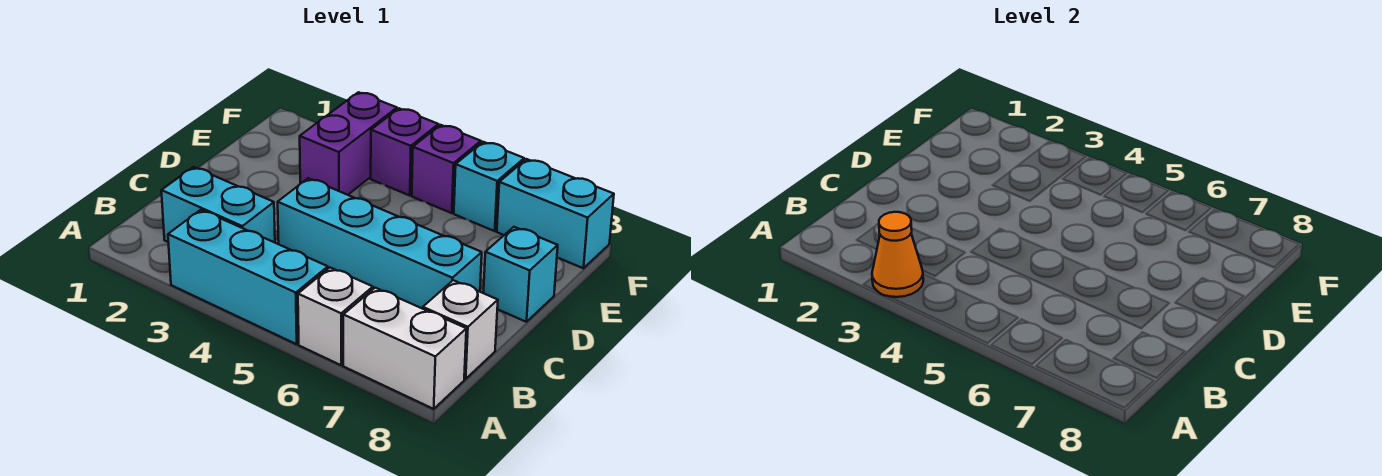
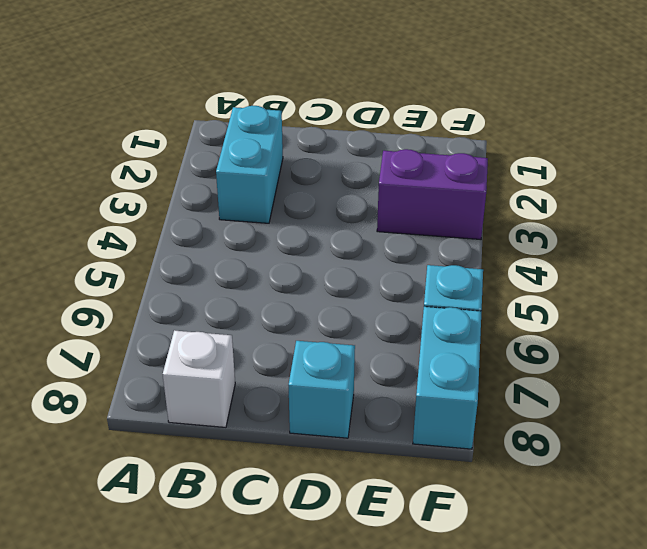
none -> cyan 1x3 brick [168,210,328,344]
none -> white 1x1 brick [298,268,373,365]
none -> white 1x2 brick [343,288,466,409]

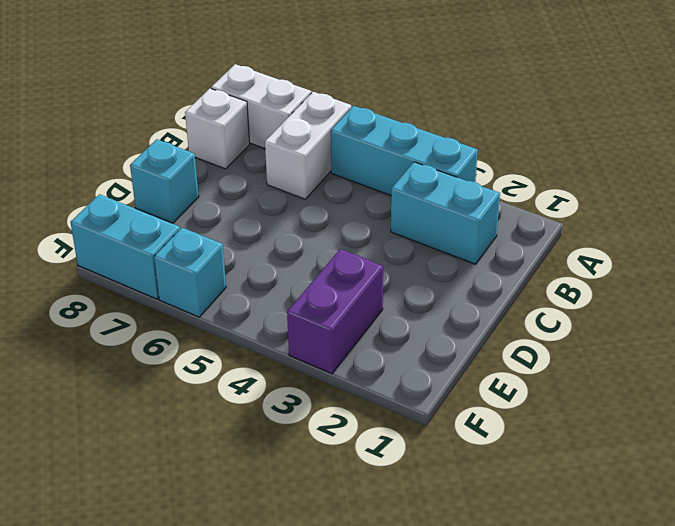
white 1x2 brick [265,92,351,199] -> white 1x1 brick [298,268,373,365]
none -> cyan 1x4 brick [278,178,482,309]
none -> purple 1x1 brick [371,108,439,195]
none -> purple 1x1 brick [412,125,481,213]

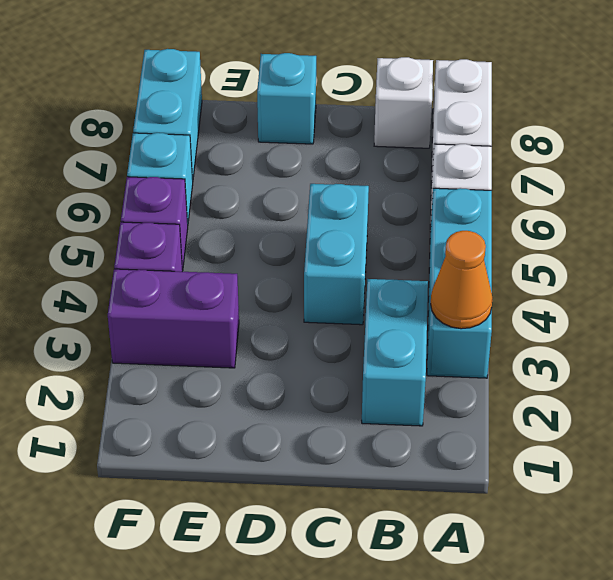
cyan 1x2 brick [304,184,369,325] -> cyan 1x4 brick [278,178,482,309]

